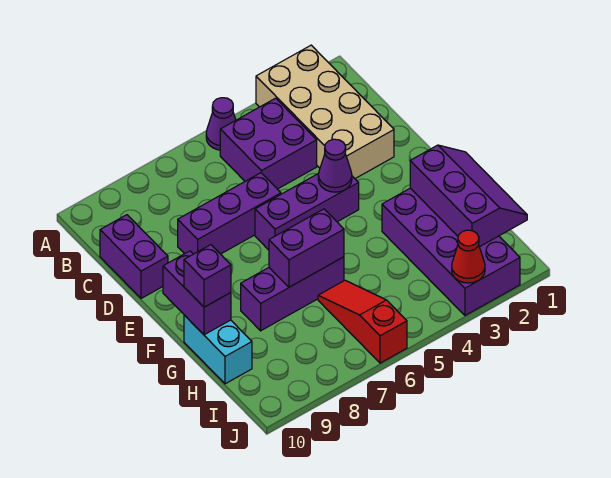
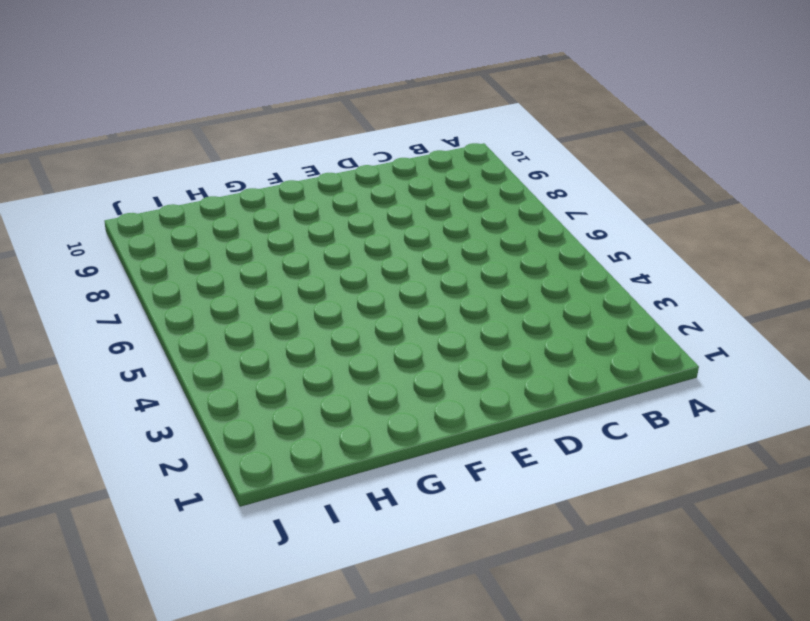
none -> tan 2x4 brick [256,45,394,179]
none -> purple 1x1 cone [206,98,236,150]
none -> purple 2x2 brick [220,98,317,189]

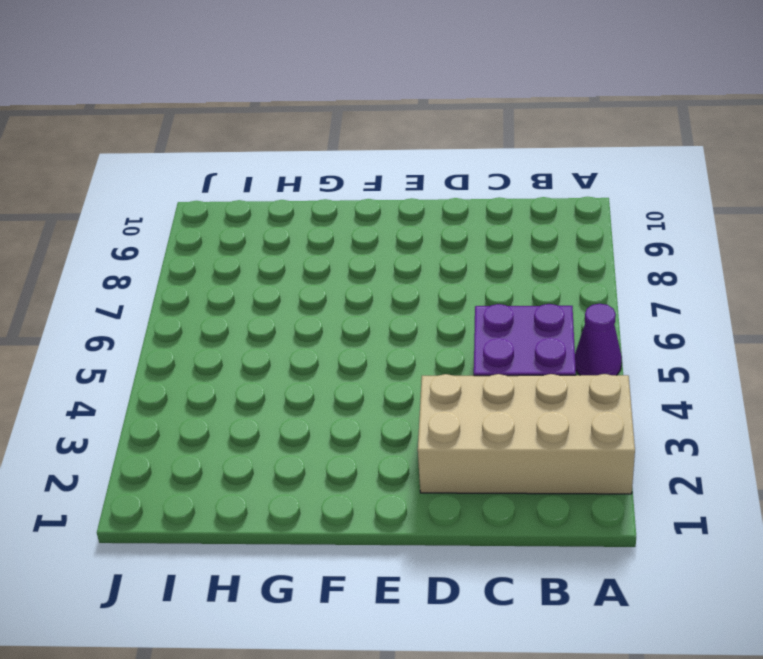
none -> purple 1x2 brick [100,215,168,298]
none -> purple 1x3 brick [178,173,281,254]
none -> purple 1x3 brick [255,173,359,250]

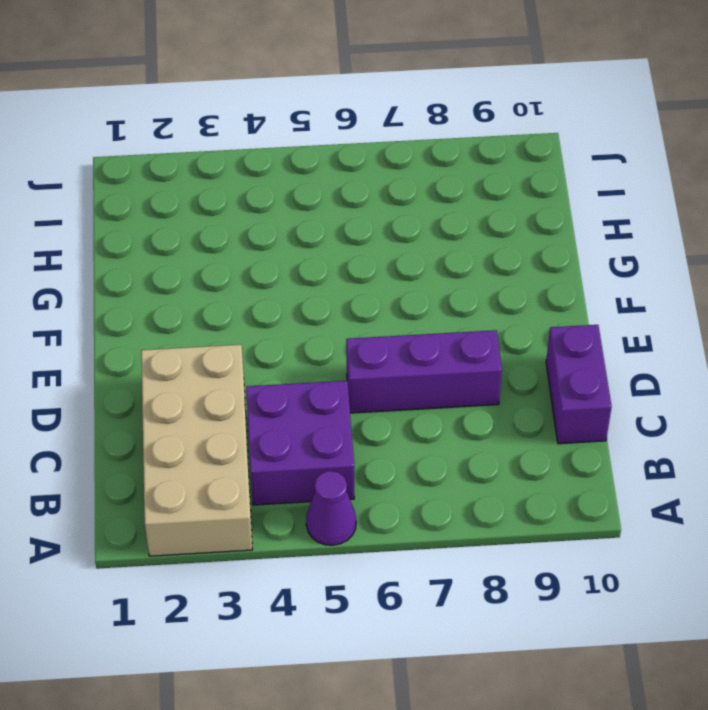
none -> purple 1x3 brick [255,173,359,250]
none -> purple 2x4 brick [382,188,520,315]
none -> purple 1x3 brick [241,257,344,331]

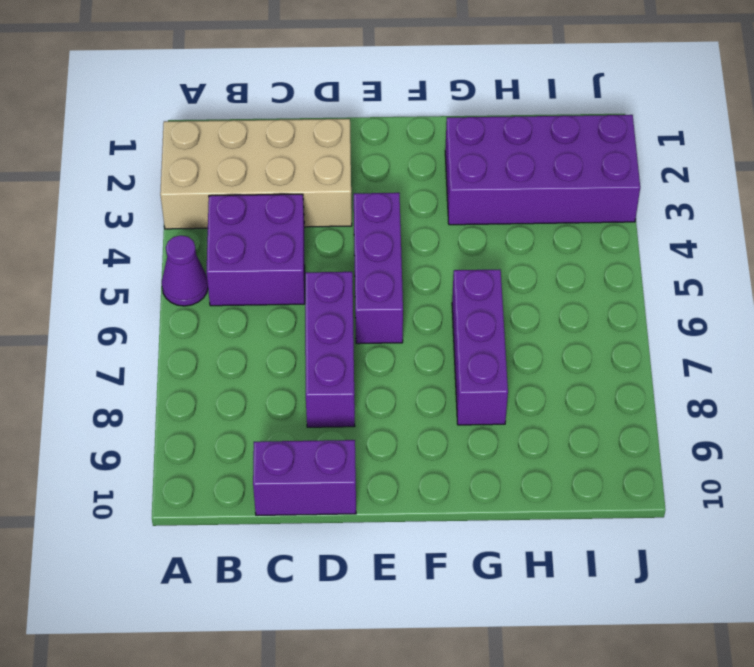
none -> cyan 1x2 brick [184,315,252,384]
none -> red 1x3 slope [318,280,407,363]
none -> purple 1x1 cone [318,139,352,192]

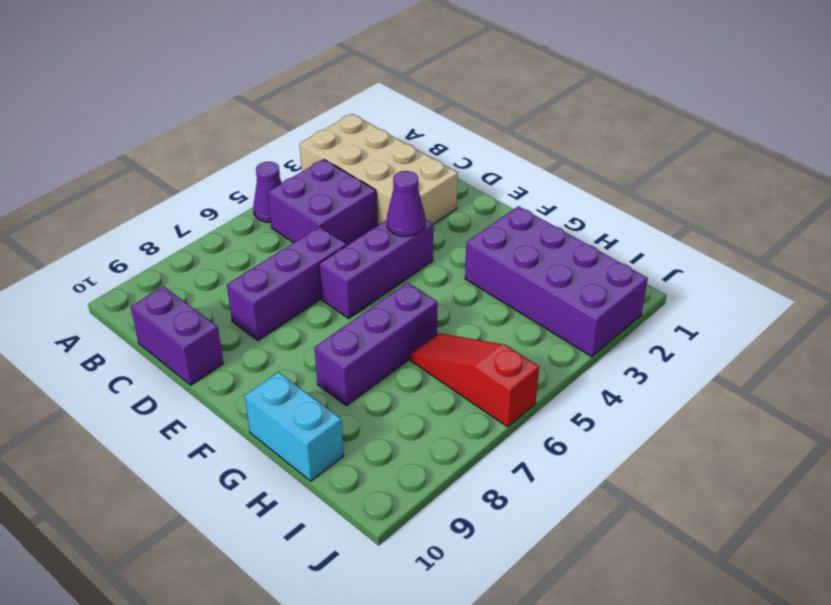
none -> purple 1x2 brick [163,251,231,335]
none -> purple 2x3 slope [410,145,527,247]
none -> purple 1x2 brick [269,209,344,287]

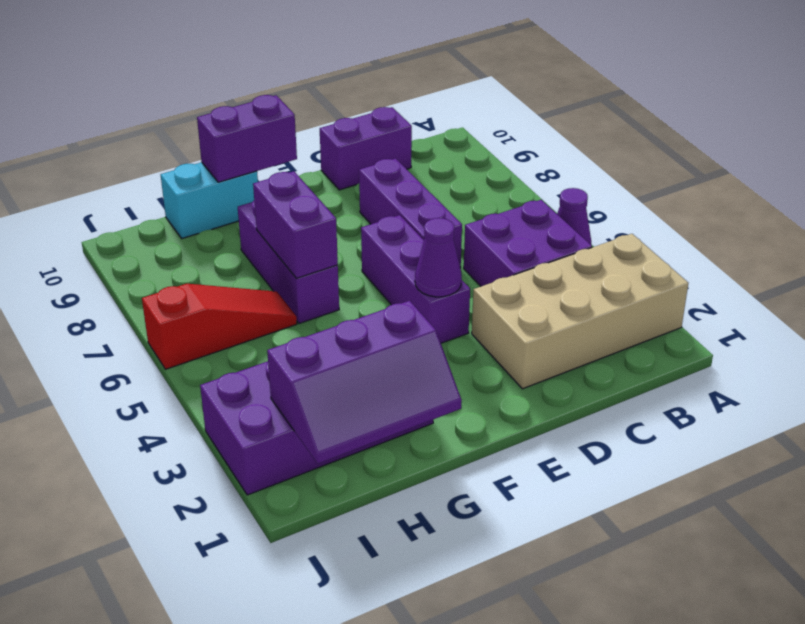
none -> red 1x1 cone [452,230,485,283]
none -> purple 1x1 brick [184,245,231,307]

